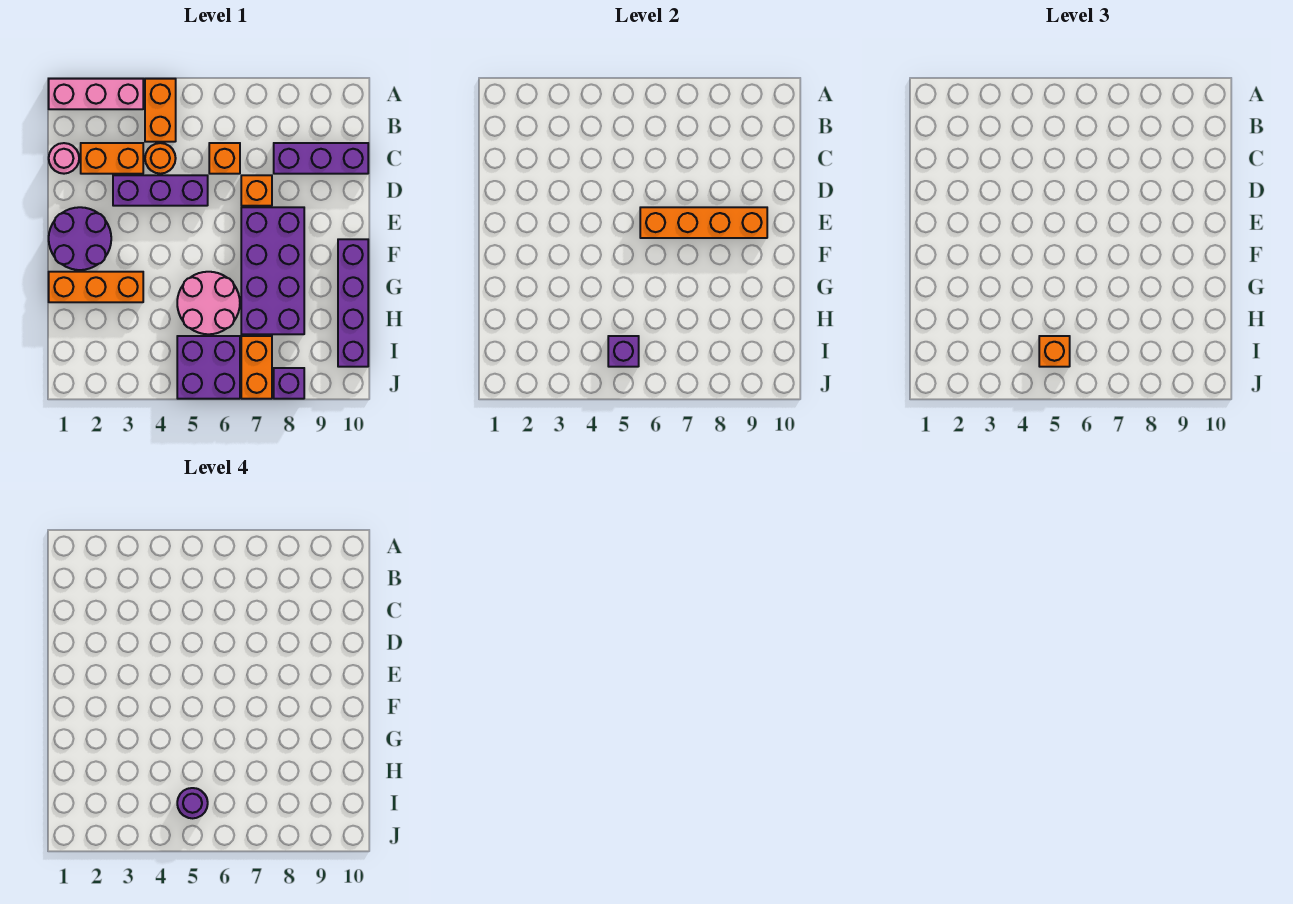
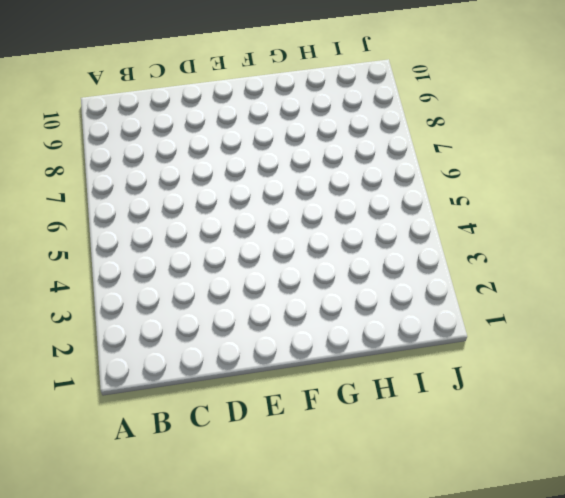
none -> pink 1x3 brick [49,79,143,109]
none -> orange 1x2 brick [145,79,176,142]
none -> pink 1x1 round brick [49,143,79,174]

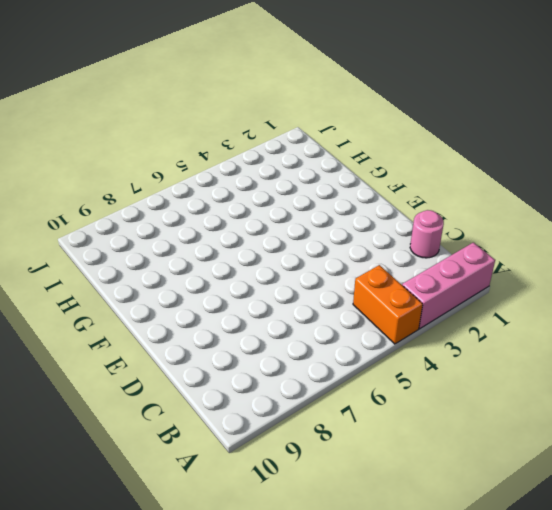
none -> orange 1x2 brick [81,143,143,174]
none -> orange 1x1 round brick [145,143,176,174]
none -> orange 1x1 brick [209,143,240,174]

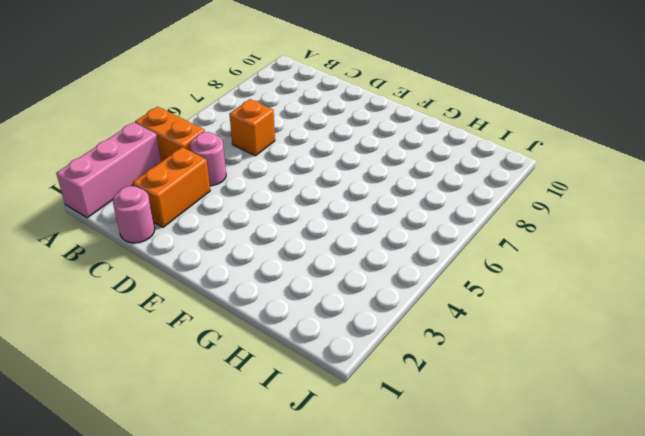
pink 1x1 round brick [190,132,226,186] -> orange 1x1 round brick [145,143,176,174]
none -> purple 1x3 brick [274,143,368,174]
none -> purple 1x3 brick [113,175,208,206]
none -> orange 1x1 brick [241,175,272,206]

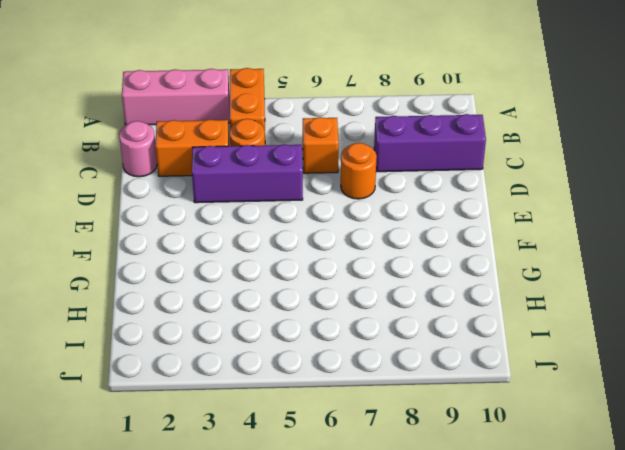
orange 1x1 round brick [341,143,377,199] -> orange 1x1 brick [241,175,272,206]
none -> purple 2x2 round brick [49,207,111,270]
none -> purple 2x4 brick [241,207,304,334]
none -> purple 1x4 brick [338,239,368,367]

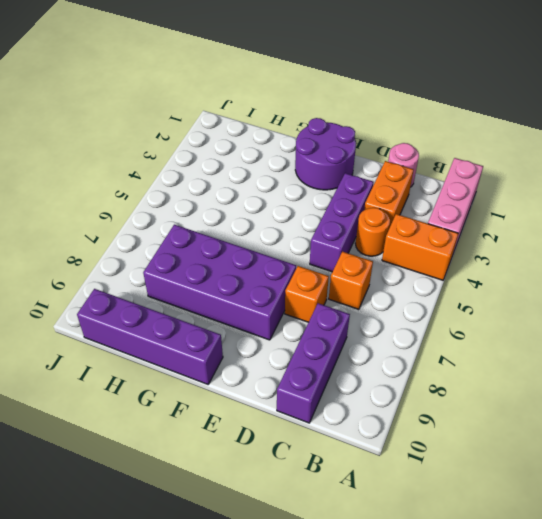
none -> orange 1x3 brick [49,272,143,302]
none -> pink 2x2 round brick [177,272,240,334]
none -> purple 2x2 brick [177,336,240,399]

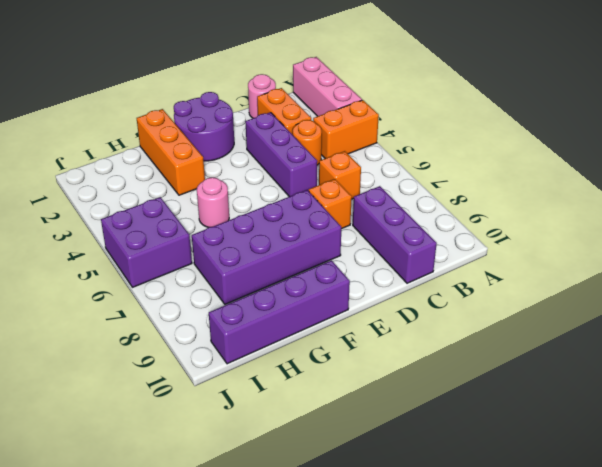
pink 1x1 round brick [197,177,229,227] -> pink 2x2 round brick [177,272,240,334]
none -> orange 1x2 brick [241,336,272,399]
none -> purple 1x1 brick [274,368,304,399]
none -> orange 1x4 brick [640,207,767,238]

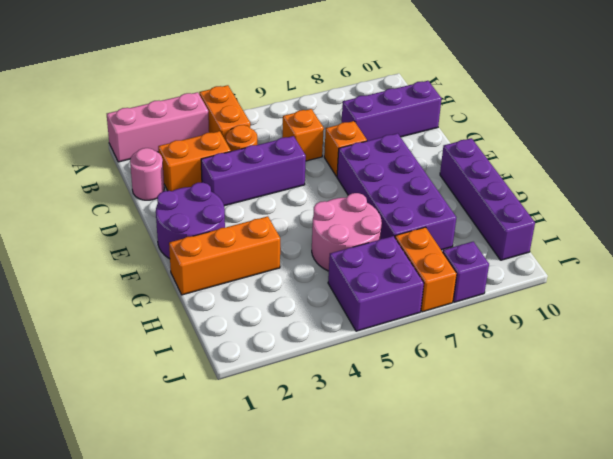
none -> orange 1x4 brick [640,207,767,238]
none -> purple 1x1 brick [608,336,639,367]
none -> orange 1x1 brick [1039,336,1070,367]

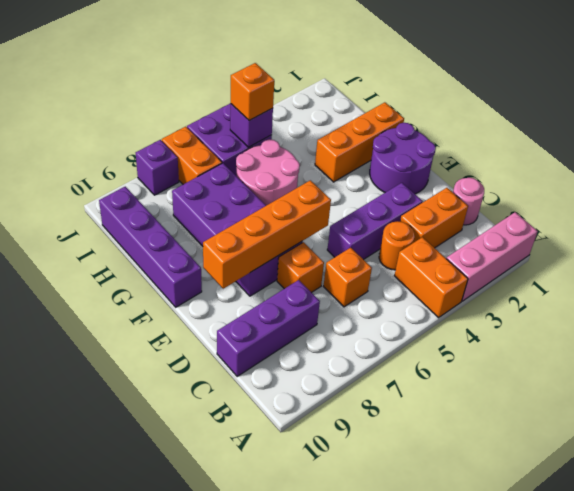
none -> purple 1x1 round brick [177,788,208,818]

